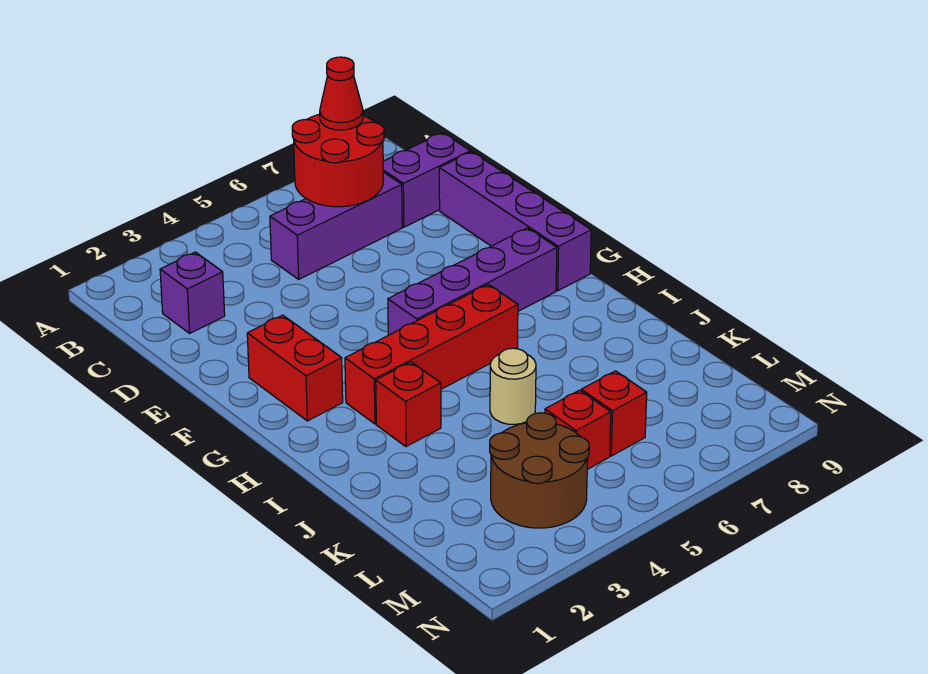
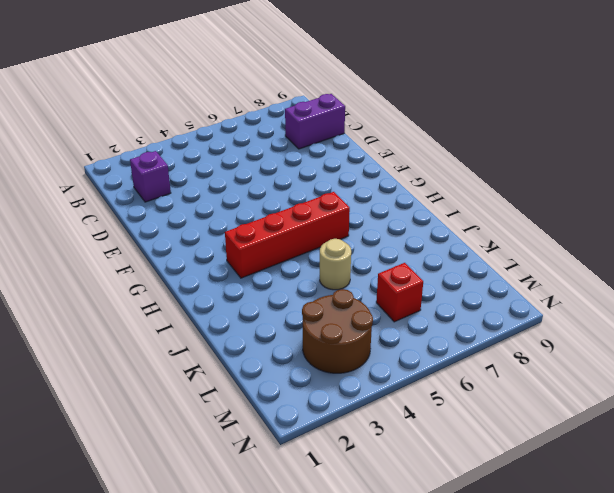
none -> purple 1x3 brick [270,172,402,279]
none -> purple 1x4 brick [439,152,591,291]
none -> red 1x2 brick [247,315,343,421]

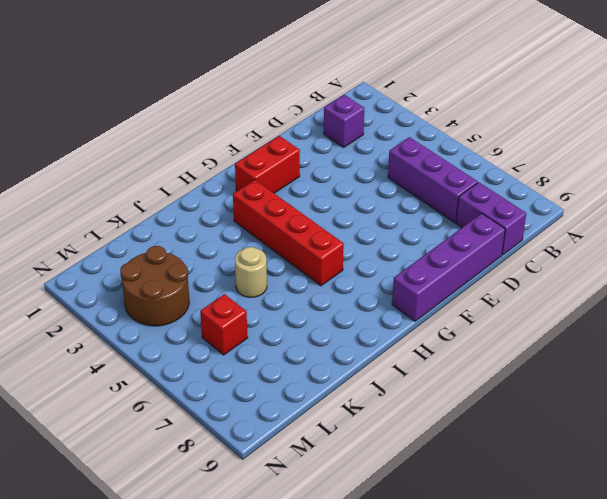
none -> purple 1x4 brick [388,228,557,335]
none -> red 1x1 brick [376,362,441,447]
none -> red 1x1 brick [545,390,611,469]

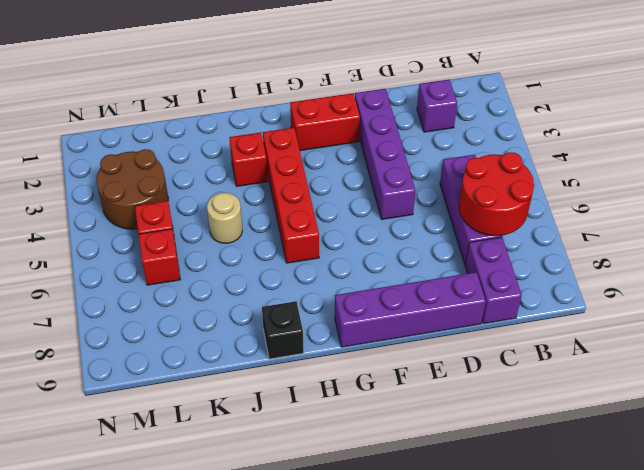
purple 1x4 brick [355,89,416,219] -> purple 1x4 brick moved to [388,228,557,335]
black 1x1 brick [262,301,304,359] -> none
none -> red 1x1 cone [320,57,363,130]

